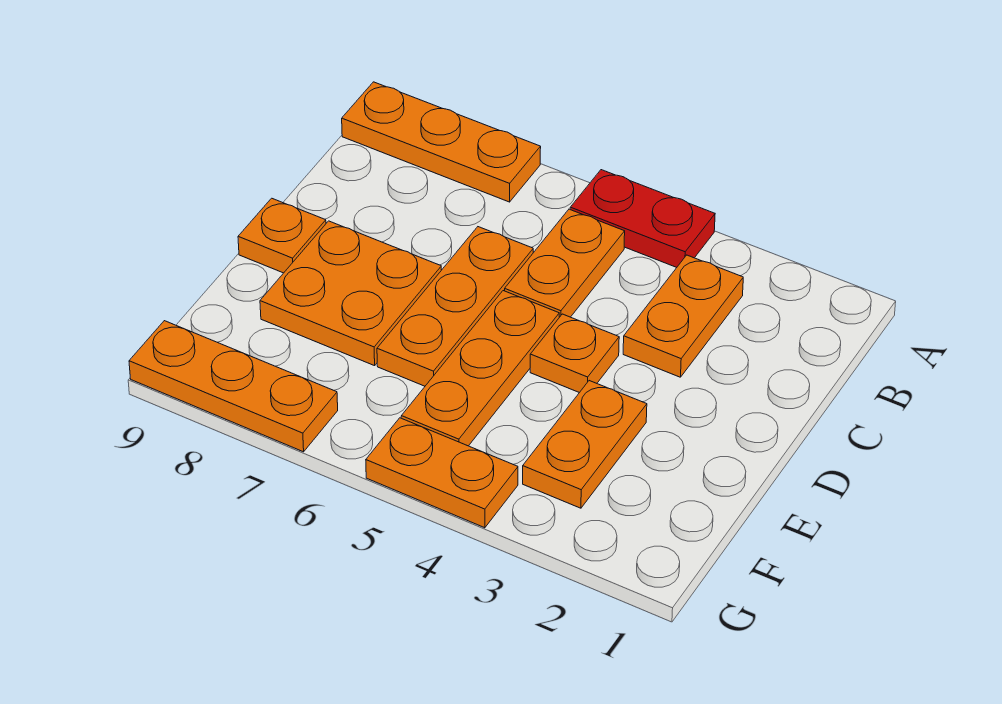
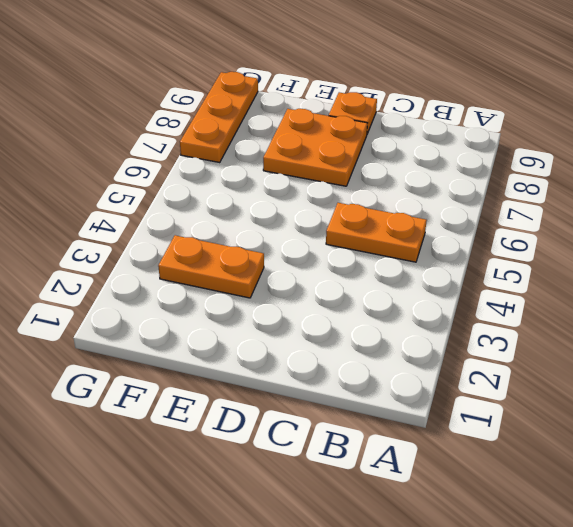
none -> red 1x2 plate [570,170,715,267]
none -> orange 1x3 plate [342,82,541,202]
none -> orange 1x2 plate [623,255,743,377]

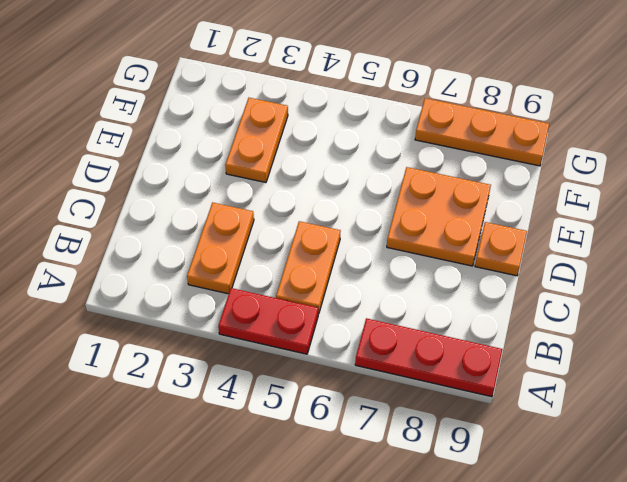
red 1x3 plate [355,318,503,397] -> orange 1x3 plate [342,82,541,202]
none -> orange 1x3 plate [377,227,533,386]
none -> orange 1x1 plate [530,314,619,393]
none -> orange 1x3 plate [401,291,559,446]

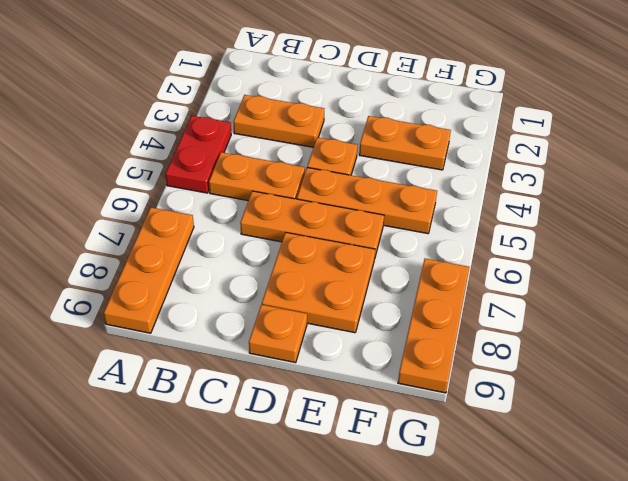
none -> orange 1x2 plate [366,418,518,528]

